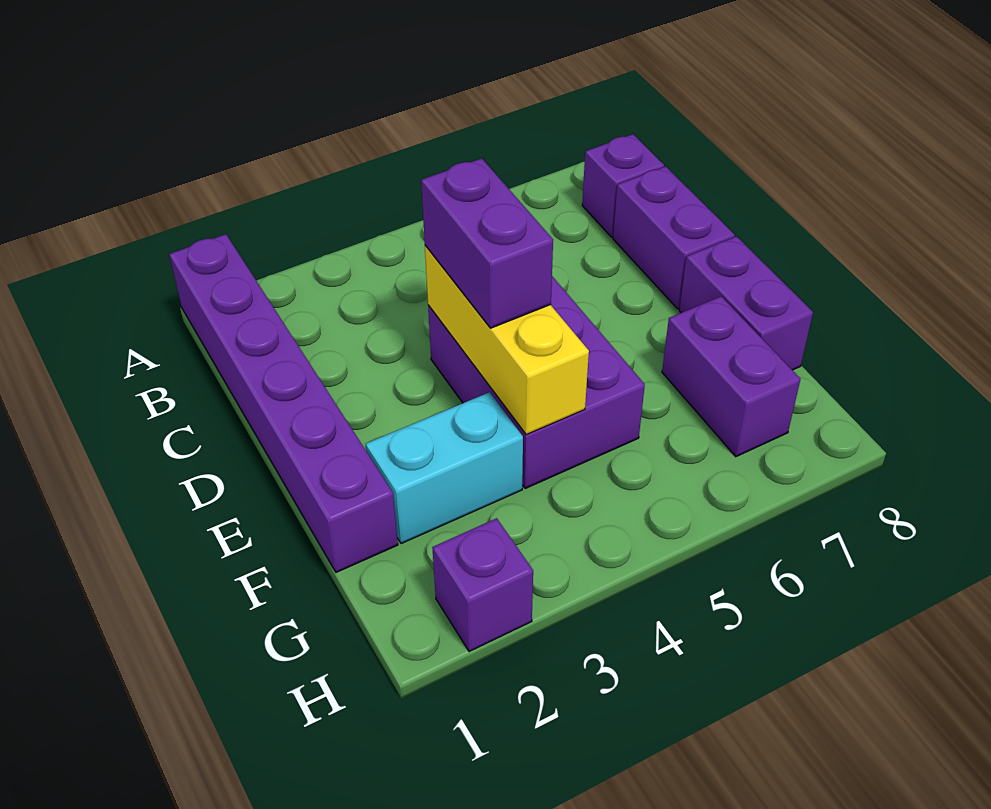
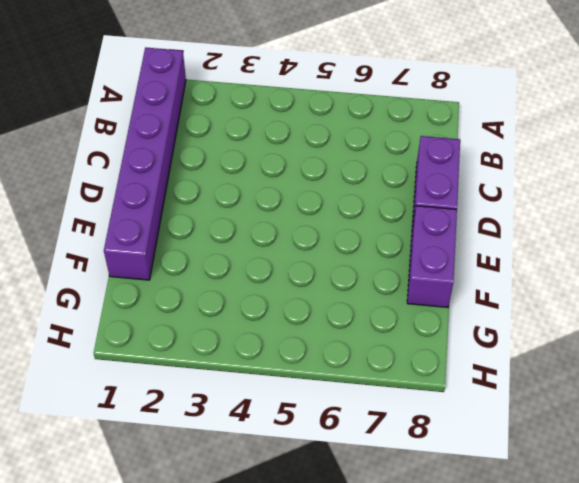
none -> purple 1x1 brick [582,134,664,237]
none -> purple 2x3 brick [428,276,645,489]

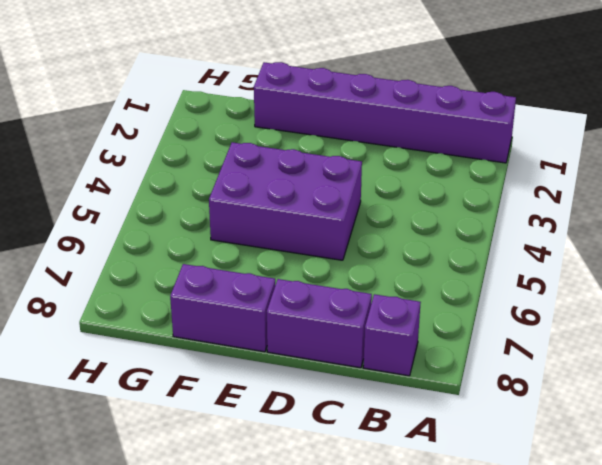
none -> cyan 1x2 brick [366,392,523,544]
none -> purple 1x2 brick [662,296,800,457]

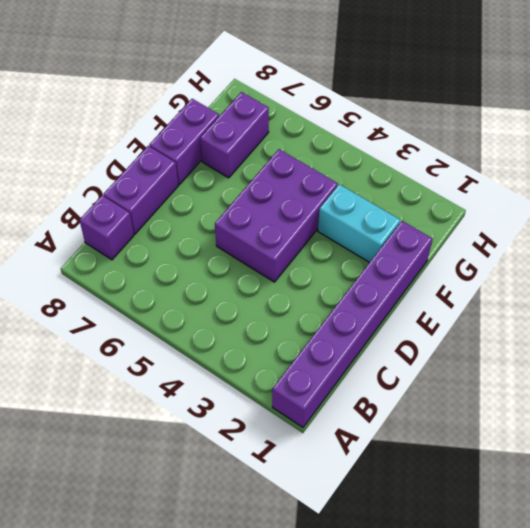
none -> purple 1x1 brick [432,518,533,652]
none -> yellow 1x3 brick [425,245,589,434]

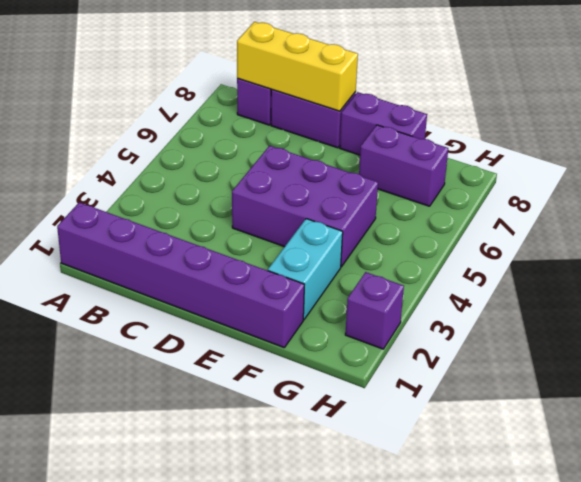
yellow 1x3 brick [237,22,358,111] -> yellow 1x3 brick moved to [425,245,589,434]
none -> purple 1x2 brick [421,158,553,328]

